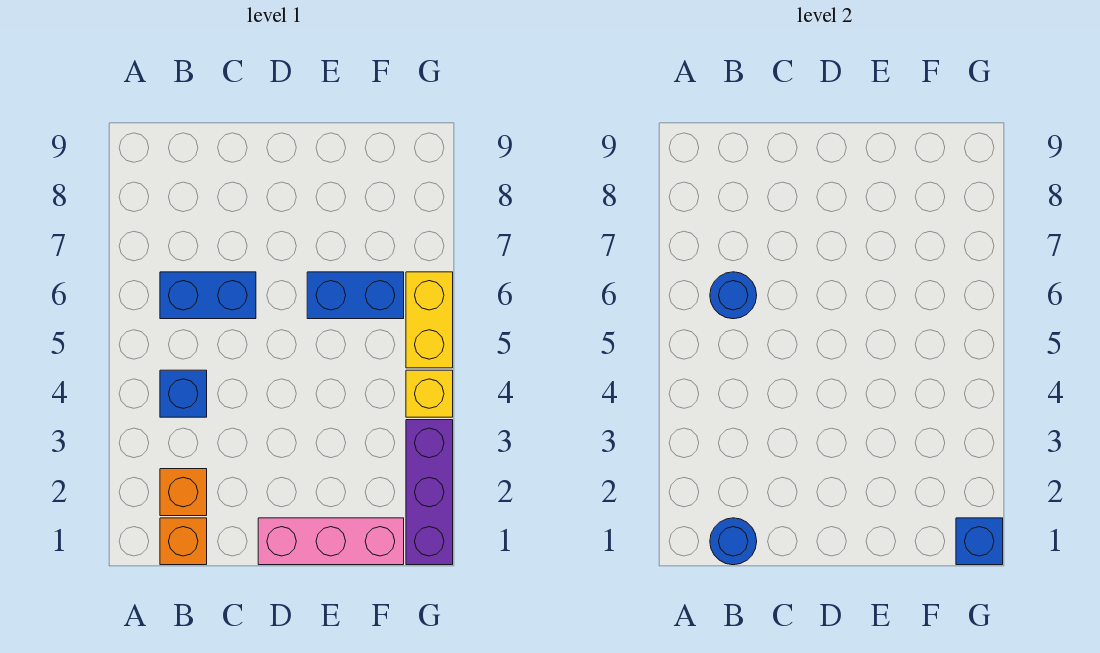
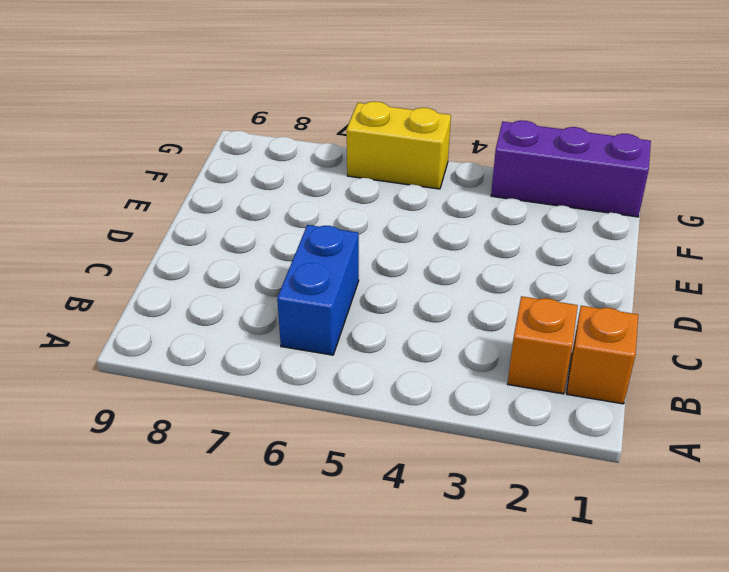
none -> blue 1x1 brick [160,370,207,417]
none -> pink 1x3 brick [258,518,404,565]
none -> blue 1x2 brick [307,272,404,319]

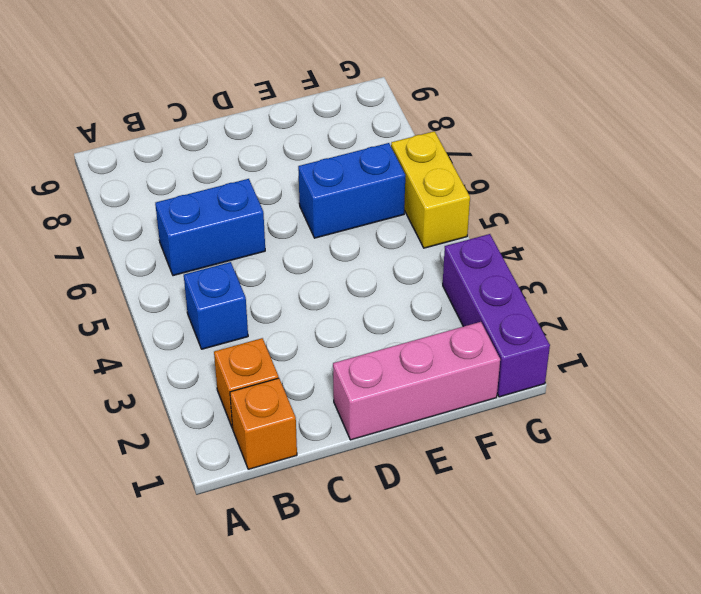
none -> yellow 1x1 brick [406,370,453,417]
none -> blue 1x1 round brick [710,518,757,565]
none -> blue 1x1 round brick [710,272,757,319]

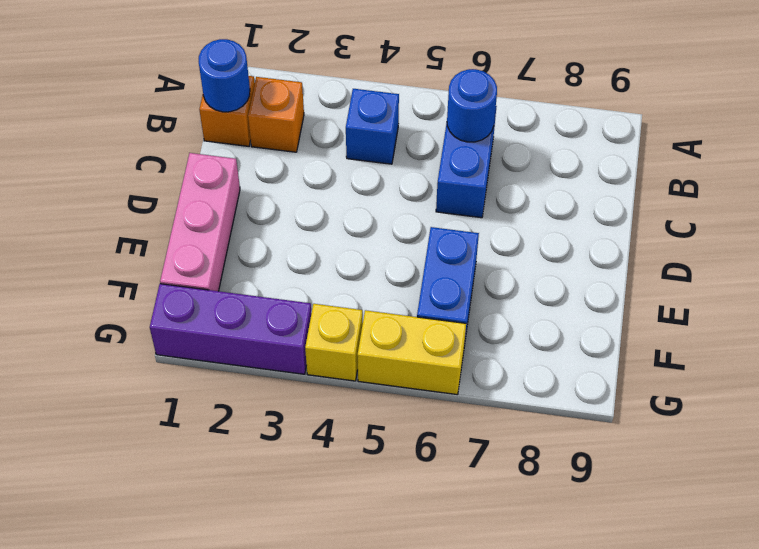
none -> blue 1x1 brick [956,518,1003,565]

